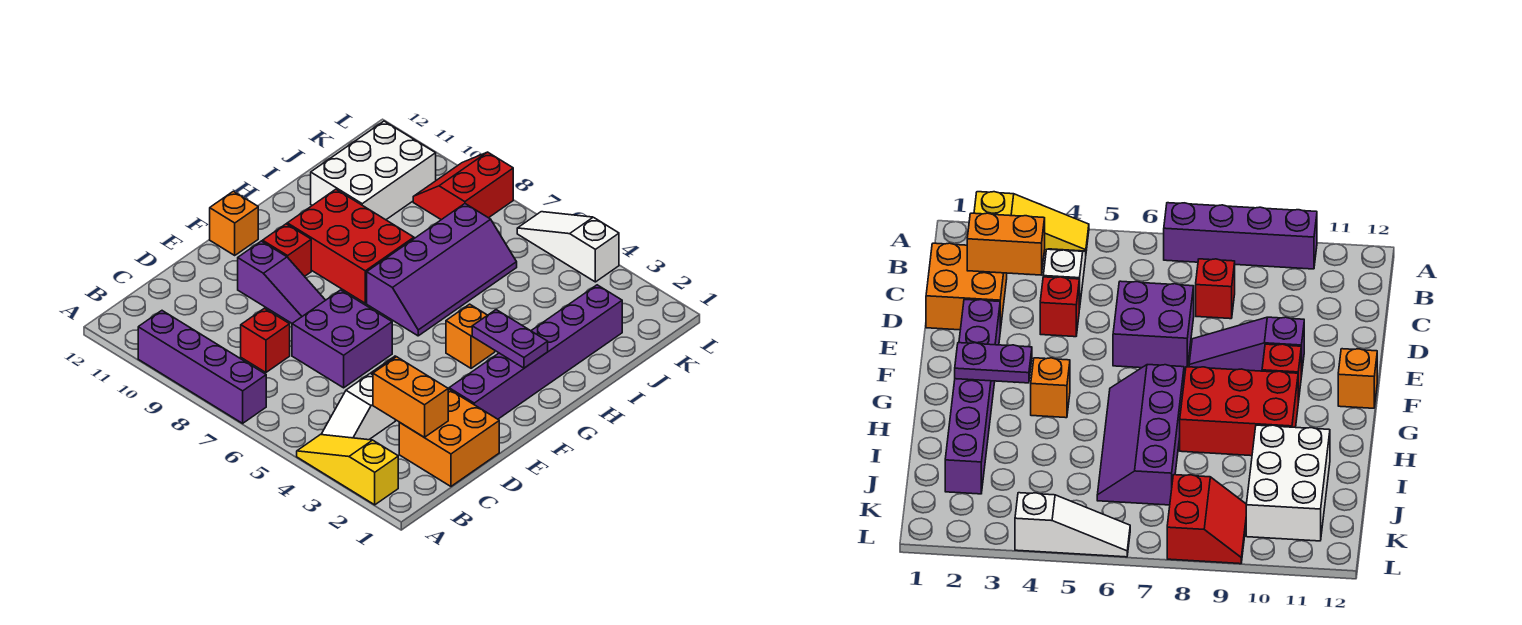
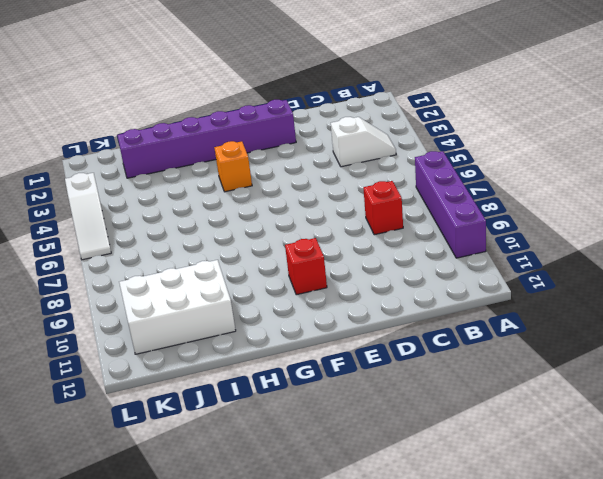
none -> yellow 1x3 slope [297,435,398,505]
none -> orange 2x2 brick [399,389,499,486]
none -> red 1x1 brick [1040,277,1079,337]

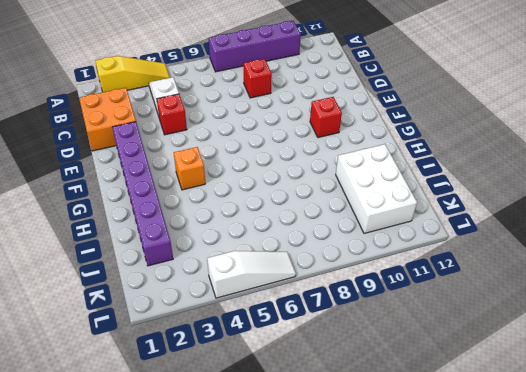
none -> purple 2x2 brick [292,290,392,388]
none -> purple 1x3 slope [238,241,325,323]
none -> orange 1x1 brick [210,191,258,255]

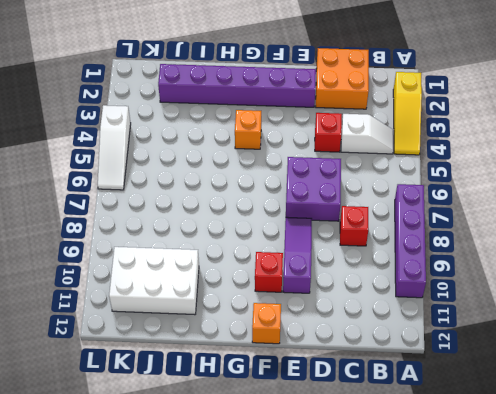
none -> purple 2x4 slope [367,204,517,336]
none -> red 2x3 brick [287,189,414,303]
none -> red 2x2 slope [413,152,513,220]

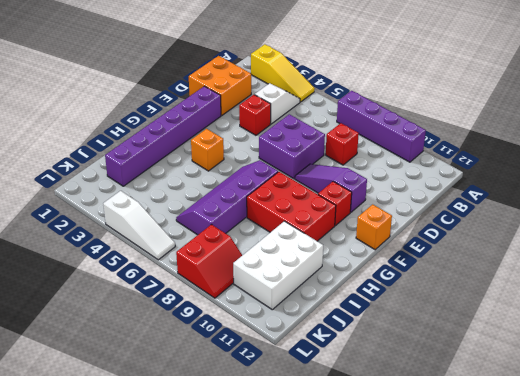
none -> orange 1x2 brick [373,357,448,437]
none -> purple 1x2 plate [472,310,548,368]

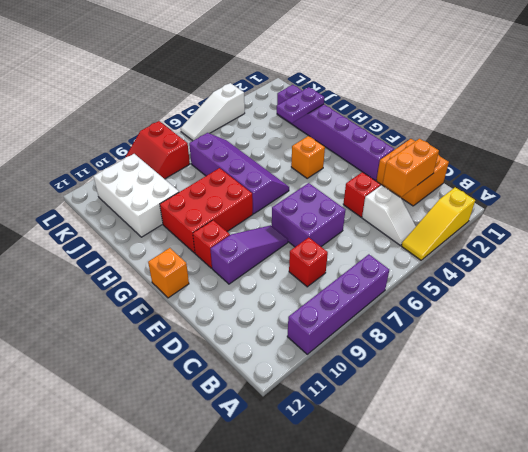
purple 1x2 plate [277,87,324,123] -> purple 1x2 plate moved to [472,310,548,368]

